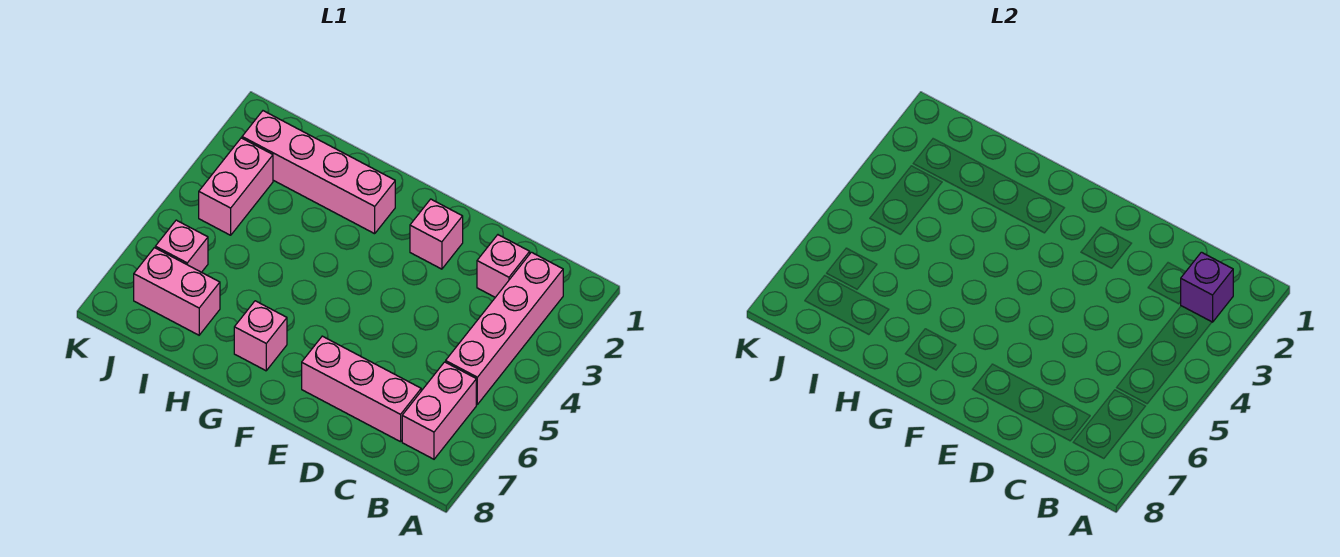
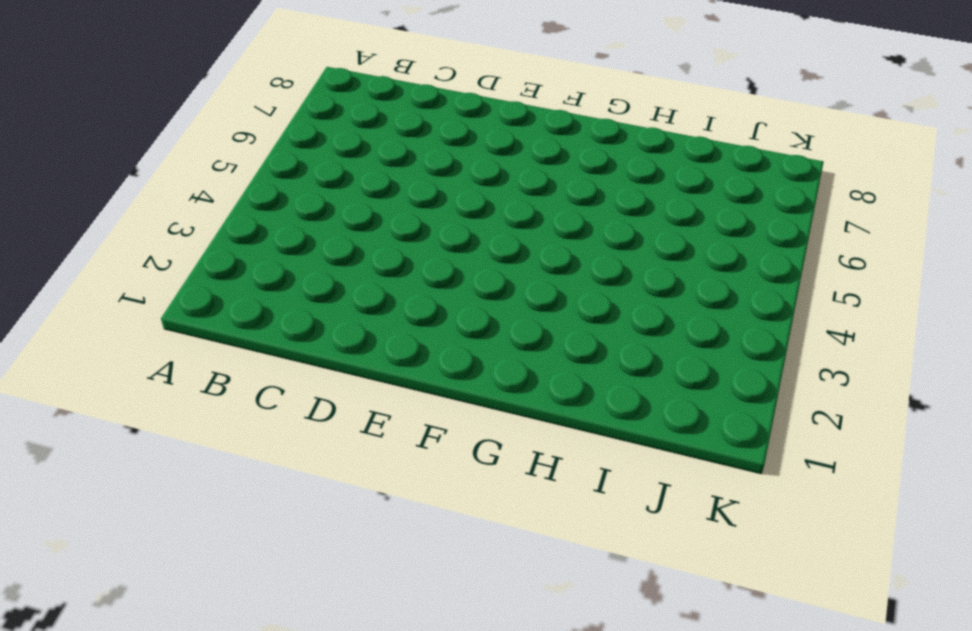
none -> pink 1x4 brick [446,252,563,404]
none -> pink 1x2 brick [402,362,476,459]

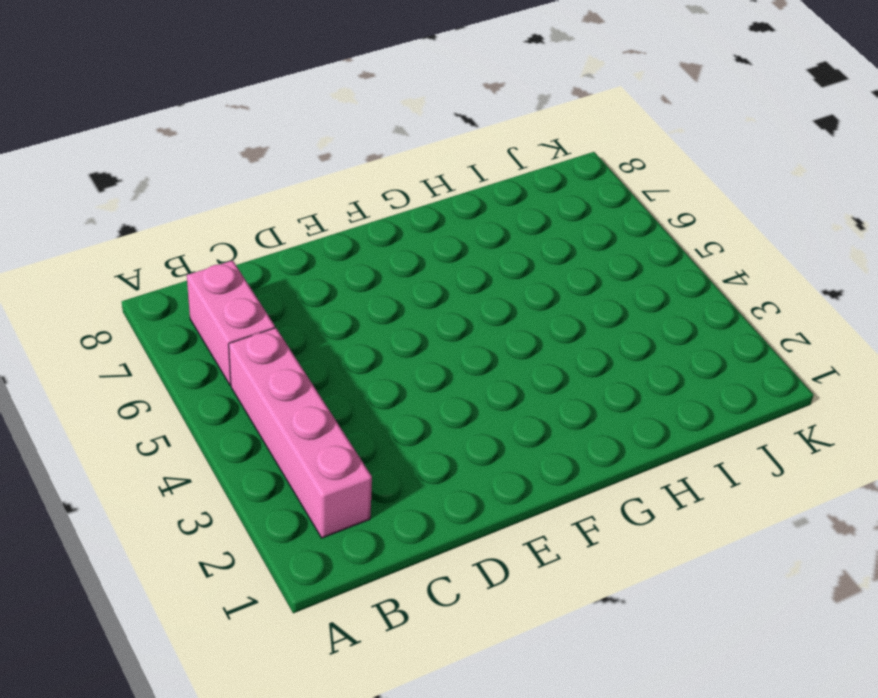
none -> pink 1x1 brick [477,235,530,297]
none -> pink 1x3 brick [302,336,421,442]

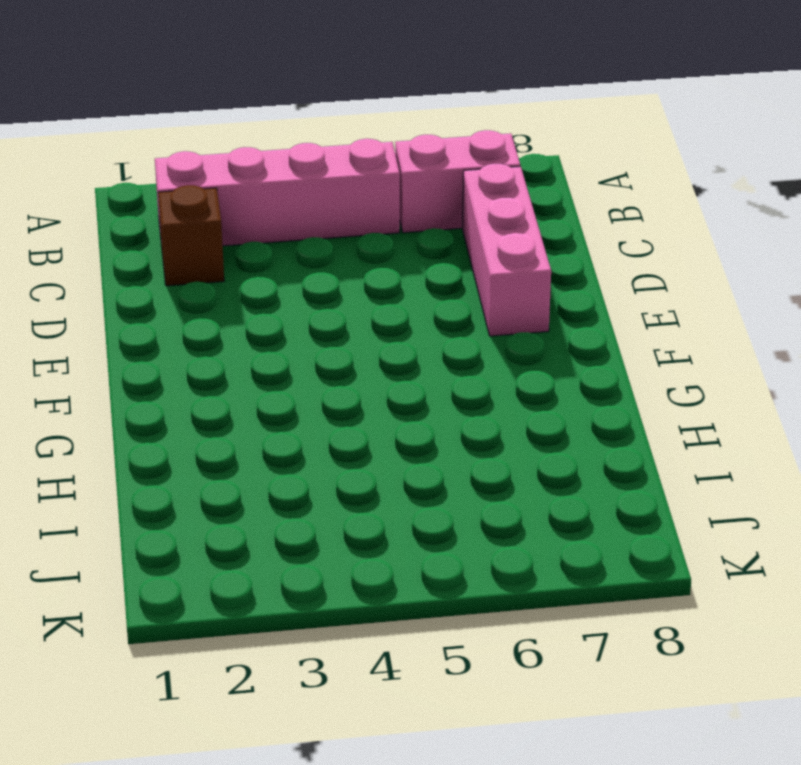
brown 1x1 brick [158,185,224,286] -> pink 1x1 brick [477,235,530,297]
none -> pink 1x1 brick [410,199,463,269]
none -> pink 1x4 brick [242,111,395,234]

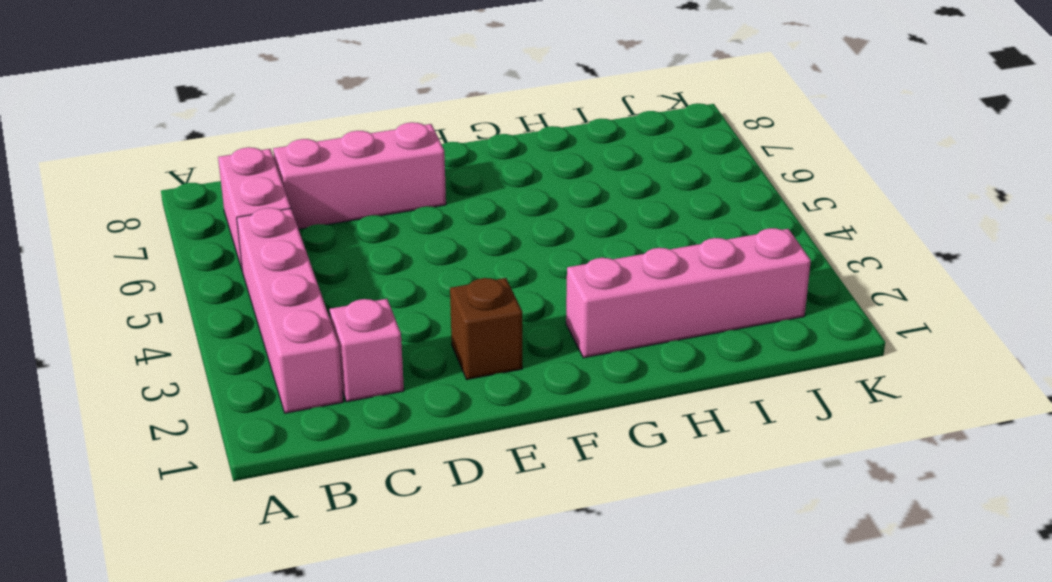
brown 1x1 brick [450,278,522,379] -> pink 1x1 brick [410,199,463,269]
none -> pink 1x1 brick [234,301,287,371]
none -> pink 1x2 brick [134,248,220,335]

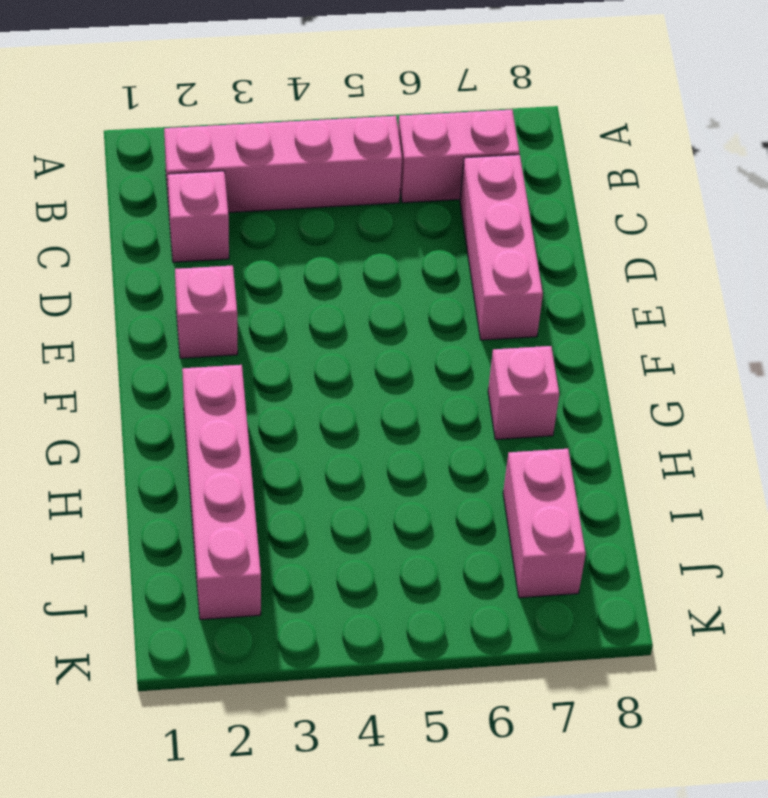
none -> pink 1x2 brick [199,138,273,235]
none -> pink 1x1 brick [155,220,208,272]

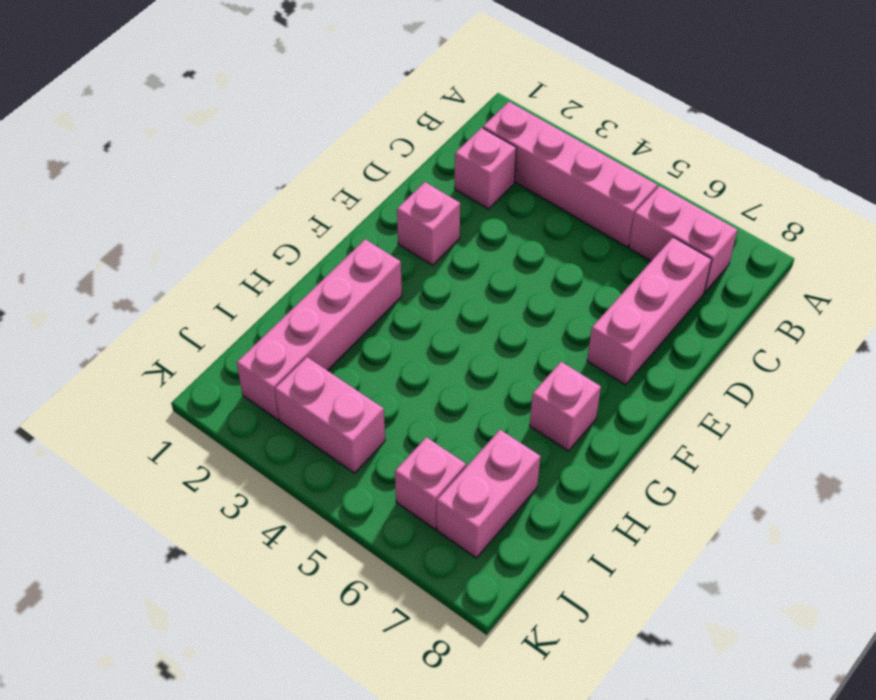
none -> purple 1x1 brick [1181,252,1233,322]

